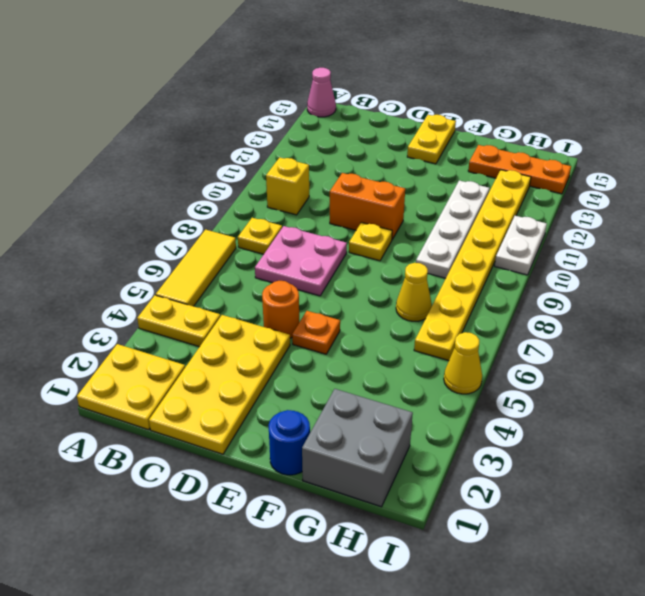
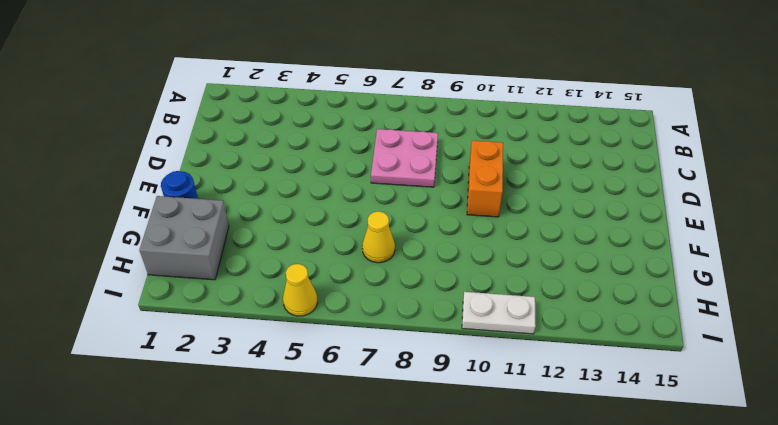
none -> yellow 2x2 plate [77,344,185,430]
none -> yellow 1x2 plate [137,295,220,347]
none -> yellow 1x3 tile [156,230,236,306]

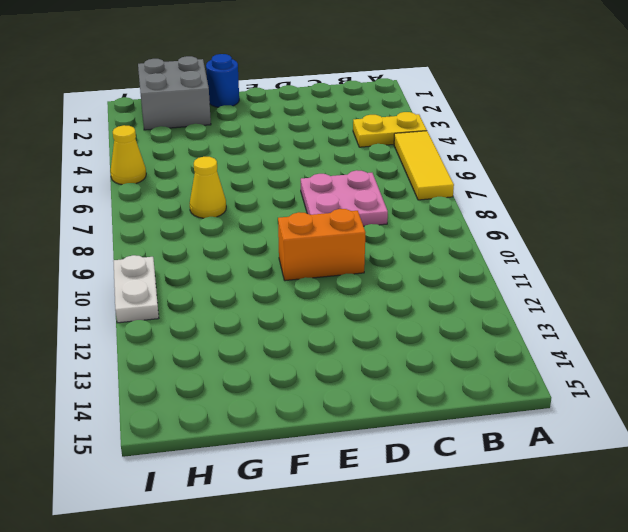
none -> yellow 2x2 plate [77,344,185,430]
none -> pink 1x1 cone [307,68,336,117]
none -> yellow 1x1 plate [238,218,282,254]

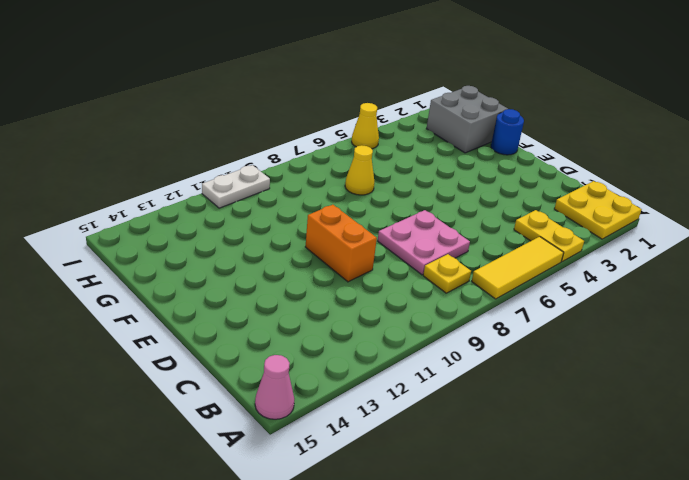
none -> yellow 1x1 brick [266,157,309,215]
none -> yellow 2x4 plate [149,315,290,454]
none -> orange 1x1 round brick [262,281,299,338]

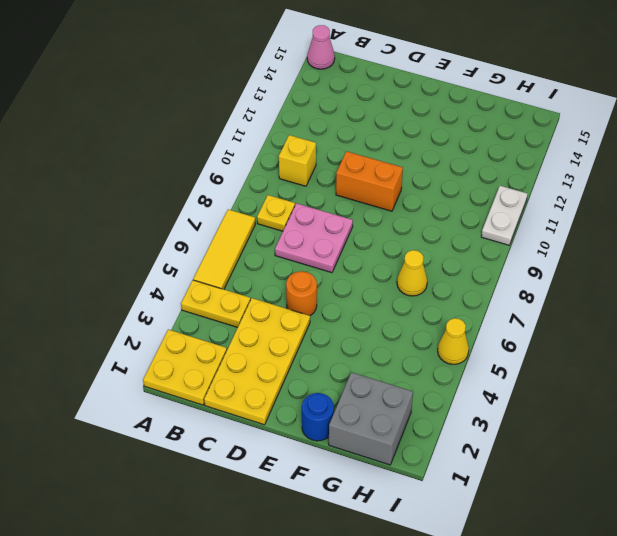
none -> orange 1x1 plate [292,311,340,354]
none -> yellow 1x1 plate [349,222,392,261]
none -> yellow 1x2 plate [407,115,456,164]

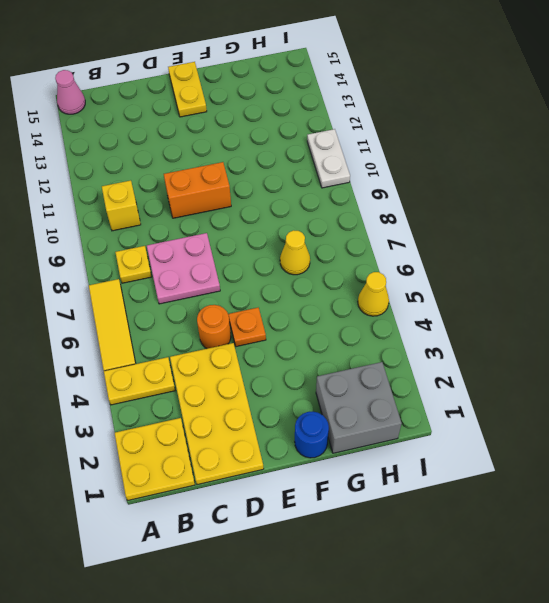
none -> yellow 1x1 plate [349,222,392,261]
none -> white 1x4 plate [416,180,489,278]
none -> orange 1x3 plate [468,145,571,194]

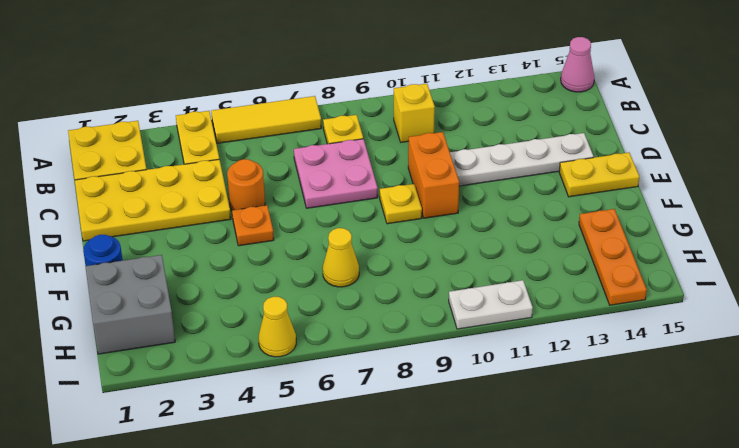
white 1x4 plate [450,133,594,186] -> white 1x4 plate moved to [416,180,489,278]
none -> yellow 1x8 plate [414,170,531,361]

